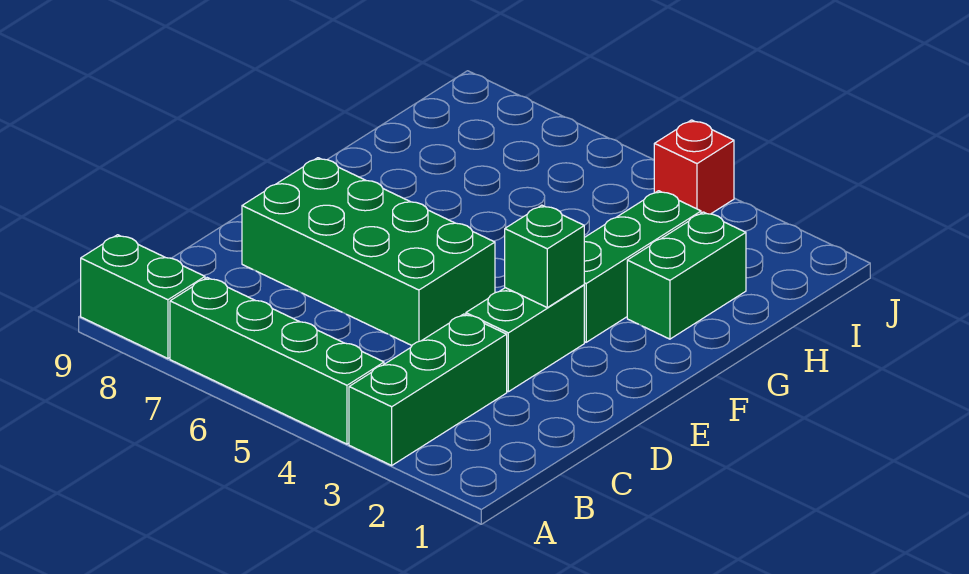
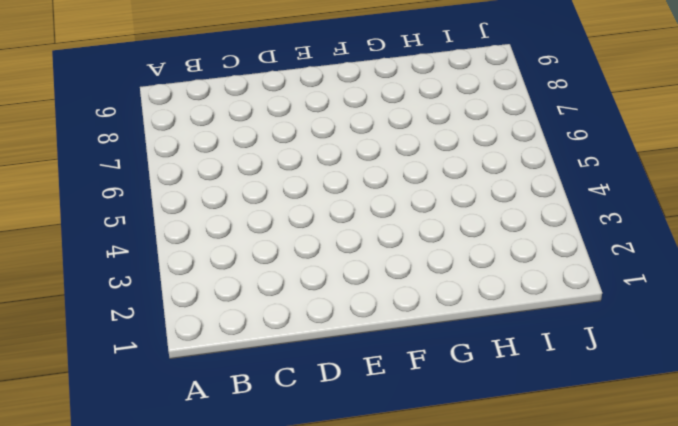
none -> green 1x3 brick [349,314,507,465]
none -> green 1x4 brick [170,278,384,444]

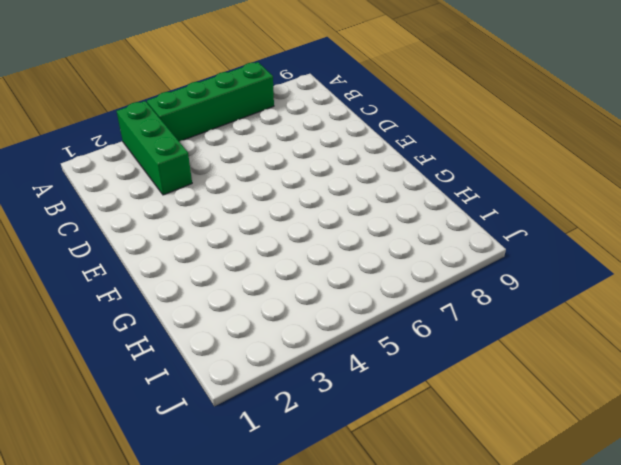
none -> green 1x2 brick [81,235,205,358]
none -> green 1x2 brick [466,285,584,392]

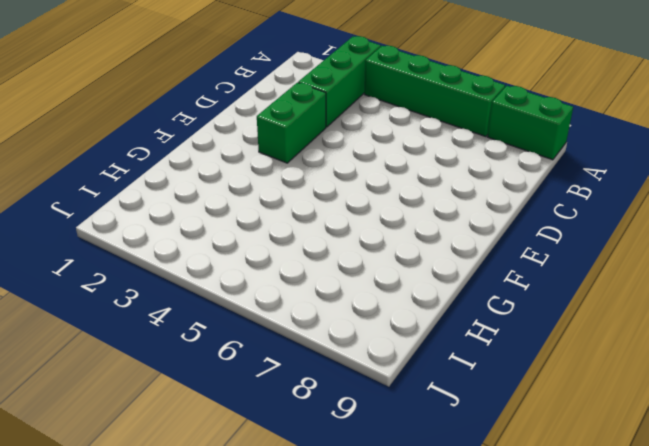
none -> green 2x4 brick [242,158,495,345]
none -> green 1x3 brick [584,191,701,342]

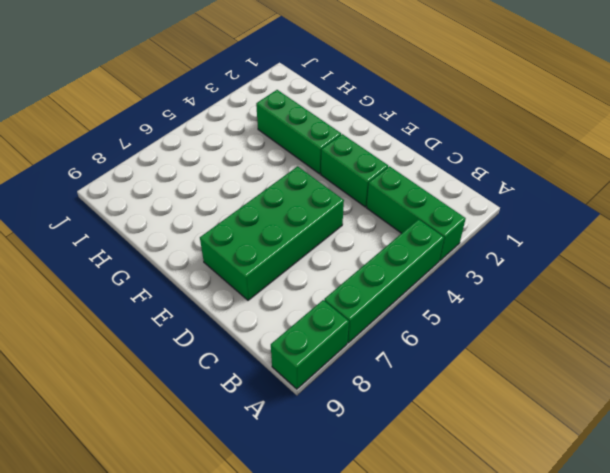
none -> green 1x2 brick [627,212,746,339]
none -> red 1x1 brick [654,120,734,214]

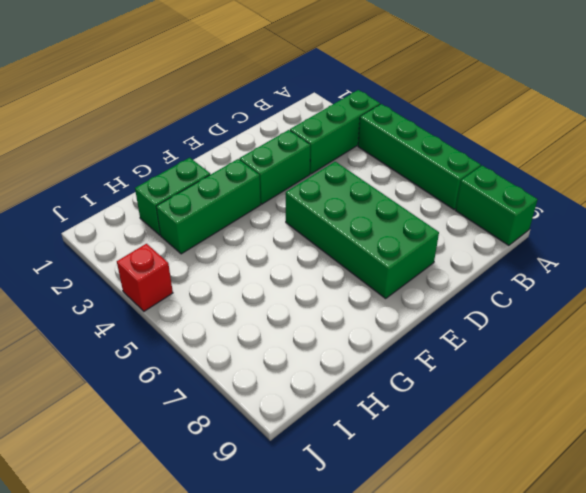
none -> green 1x1 brick [505,205,584,307]

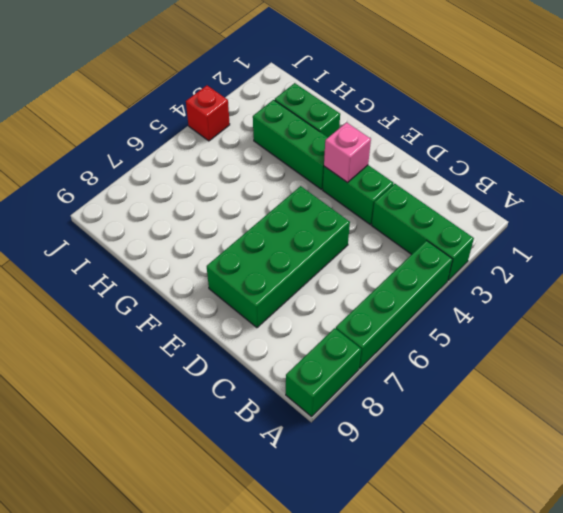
pink 1x1 brick [324,122,371,183] -> green 1x1 brick [505,205,584,307]

